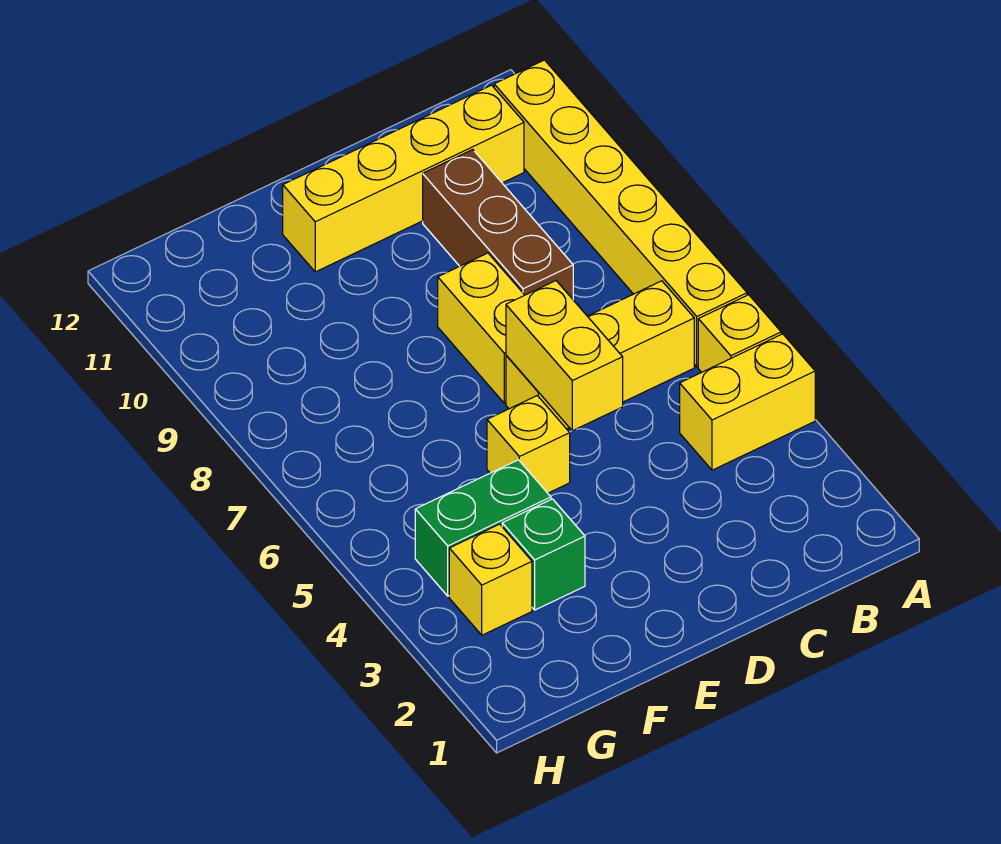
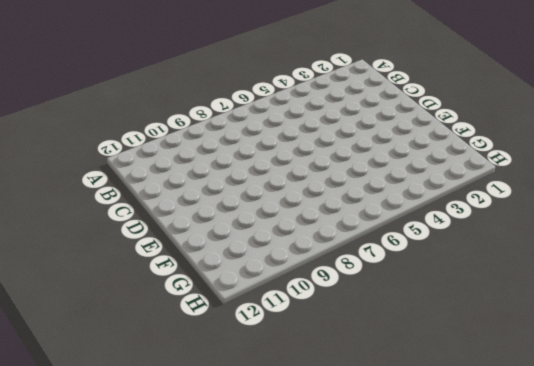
none -> yellow 1x2 brick [680,334,815,470]
none -> yellow 1x1 brick [698,295,781,372]
none -> yellow 1x6 brick [494,60,747,367]

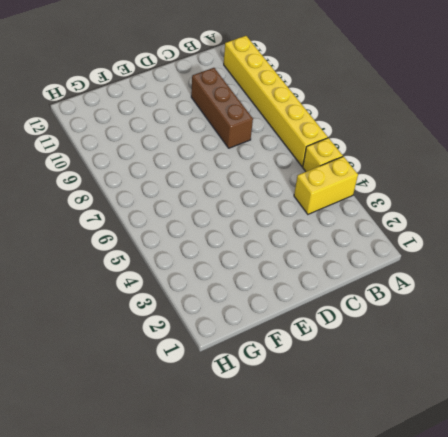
none -> yellow 1x3 brick [506,281,694,429]
none -> yellow 1x4 brick [283,85,524,272]
none -> yellow 1x2 brick [438,253,524,403]

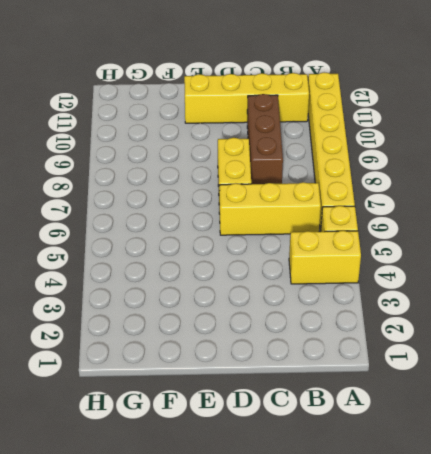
none -> yellow 1x1 brick [487,396,570,493]
none -> green 1x1 brick [502,499,585,610]
none -> green 1x2 brick [415,460,551,596]

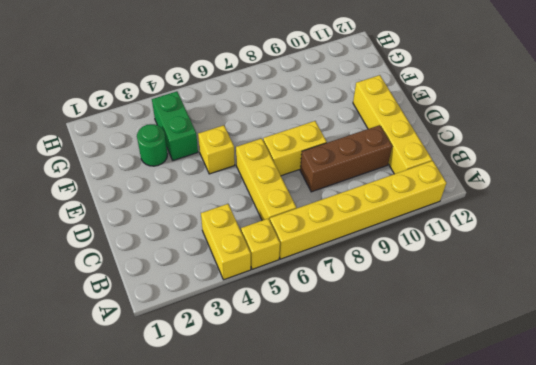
green 1x1 round brick [137,124,168,166] -> green 1x1 brick [502,499,585,610]
none -> yellow 1x1 brick [449,524,532,635]
none -> yellow 1x2 brick [506,281,623,431]

